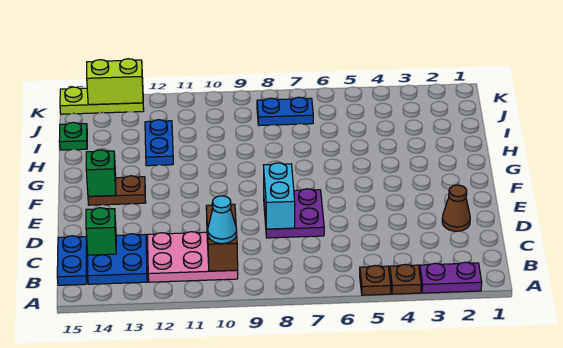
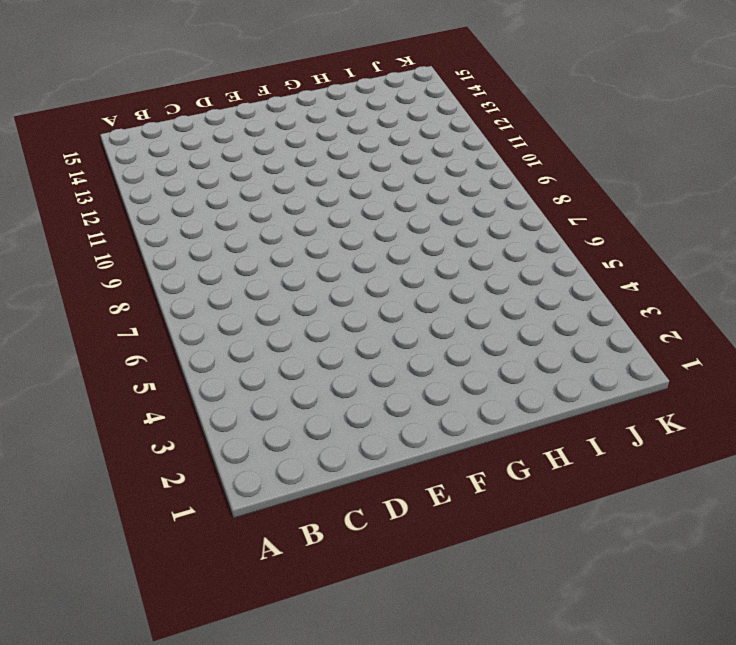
none -> purple 1x2 plate [420,262,482,293]
none -> brown 1x1 plate [390,264,421,294]
none -> brown 1x1 plate [360,265,391,295]

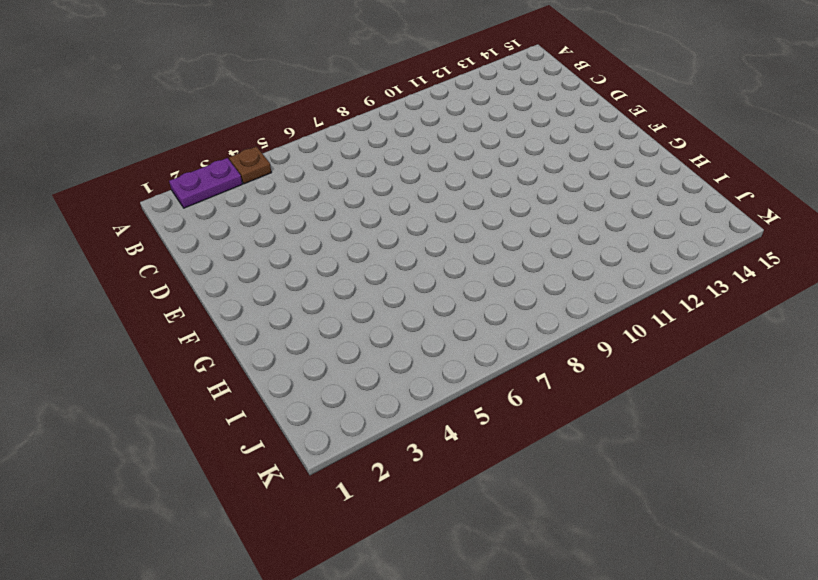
none -> brown 1x1 plate [360,265,391,295]
none -> pink 2x3 plate [147,232,238,282]
none -> blue 2x2 plate [88,234,147,284]

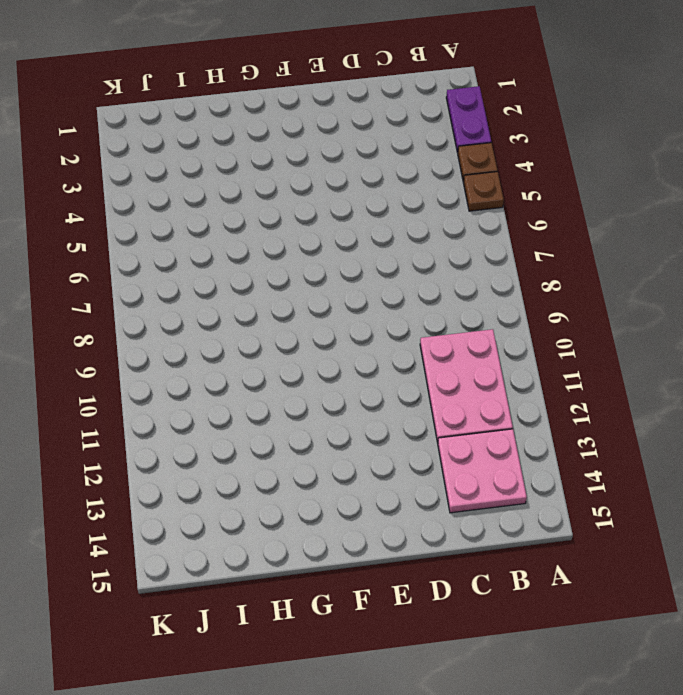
pink 2x2 plate [438,429,527,513] -> blue 2x2 plate [88,234,147,284]
none -> blue 1x2 plate [57,236,87,285]
none -> brown 1x1 cone [442,185,470,231]
none -> purple 2x2 plate [264,189,324,238]

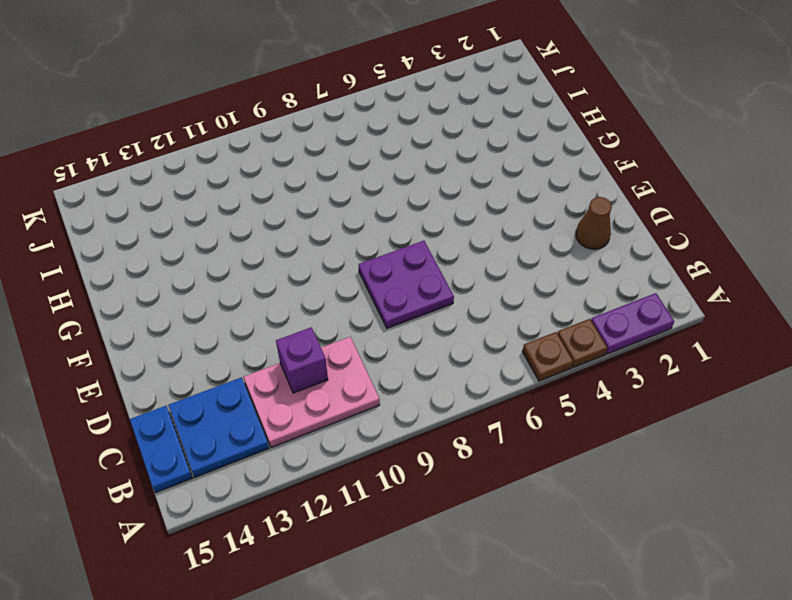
purple 1x1 brick [276,327,328,393] -> none
none -> brown 1x2 plate [88,176,146,205]
none -> blue 1x2 plate [145,120,173,166]
none -> green 1x1 plate [59,123,87,150]

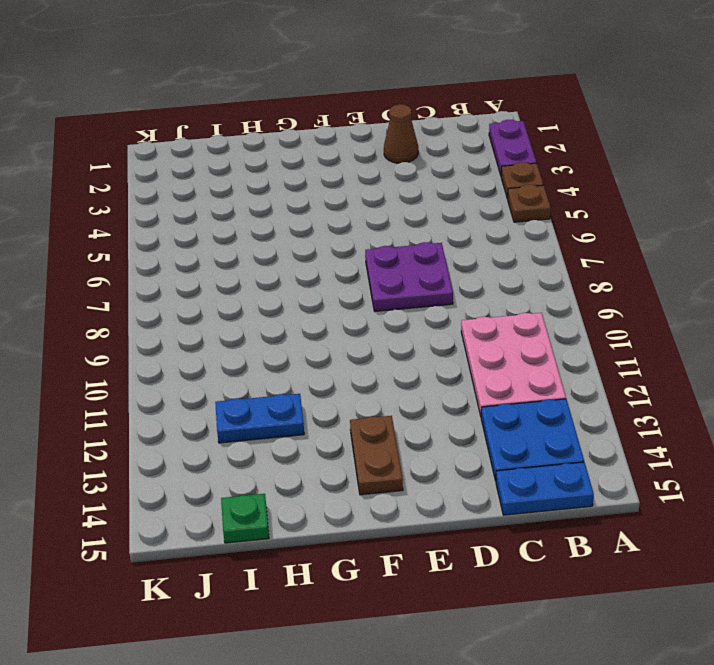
none -> blue 1x2 plate [257,97,313,125]
none -> lime 1x3 plate [60,87,144,114]
none -> brown 1x2 brick [206,204,238,271]

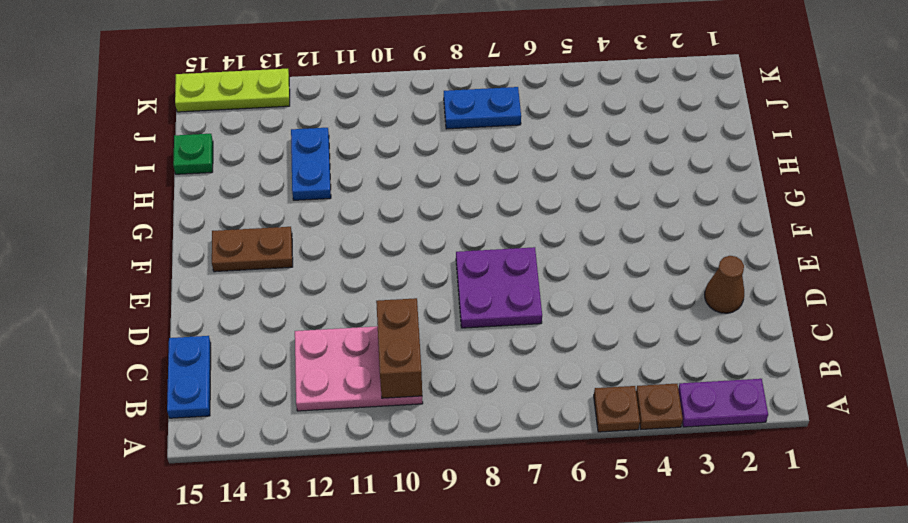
none -> blue 2x2 plate [88,234,147,284]
none -> green 1x1 brick [86,208,116,255]
none -> cyan 1x2 brick [264,163,295,229]

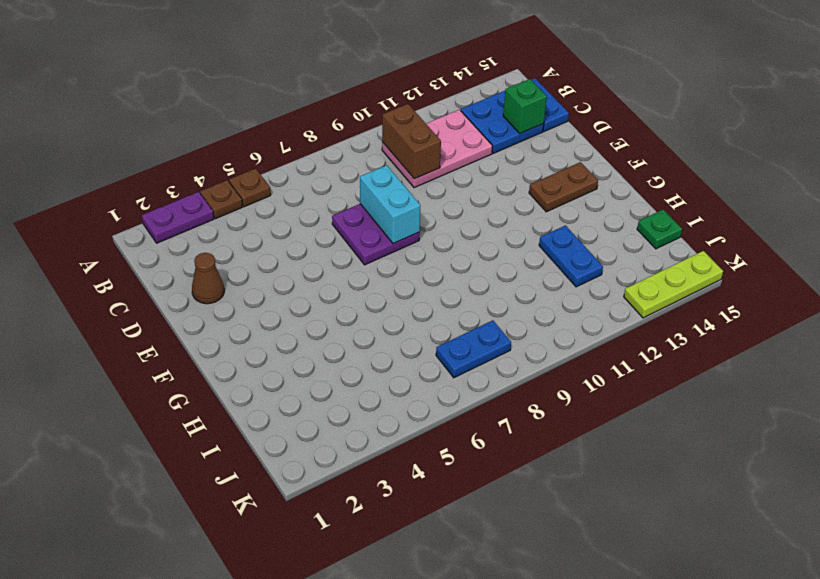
none -> green 1x1 brick [86,150,116,196]
none -> lime 1x2 brick [87,59,143,105]
none -> cyan 1x1 cone [208,196,237,244]

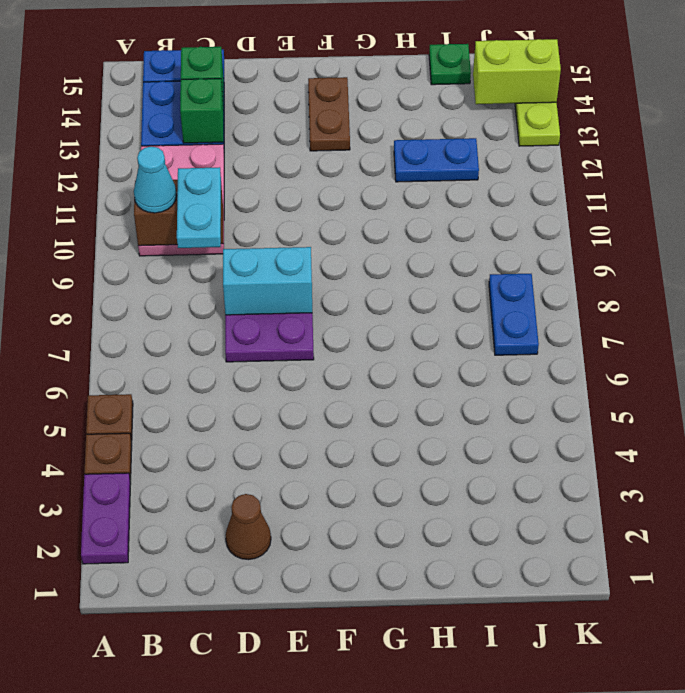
cyan 1x2 plate [177,167,221,248] -> none
green 1x1 brick [180,79,224,143] -> green 1x1 brick moved to [86,150,116,196]
lime 1x2 brick [473,39,561,104] -> lime 1x2 brick turned to [87,59,143,105]

